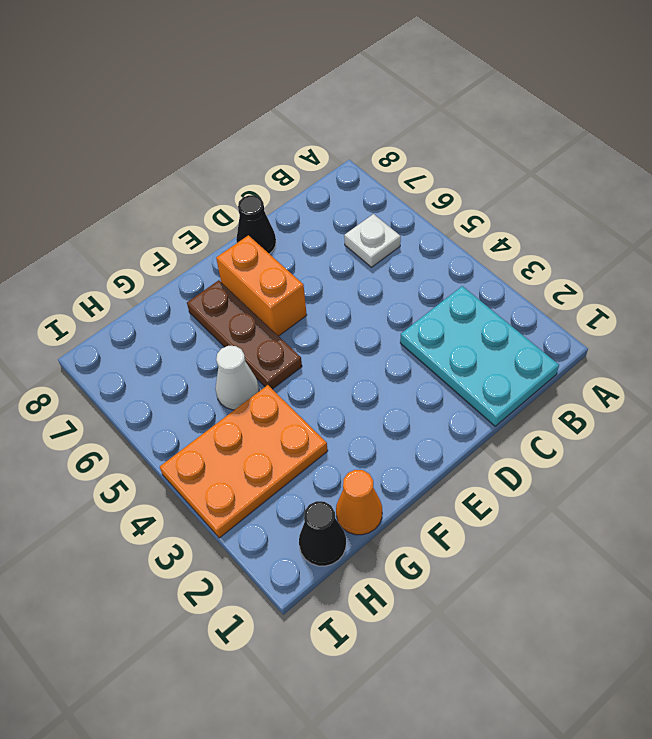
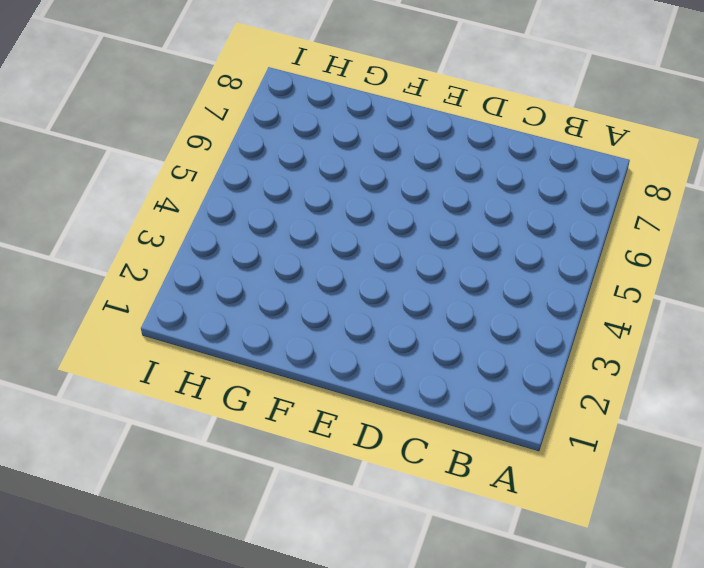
none -> cyan 2x3 plate [400,286,559,426]
none -> white 1x1 plate [344,214,401,267]

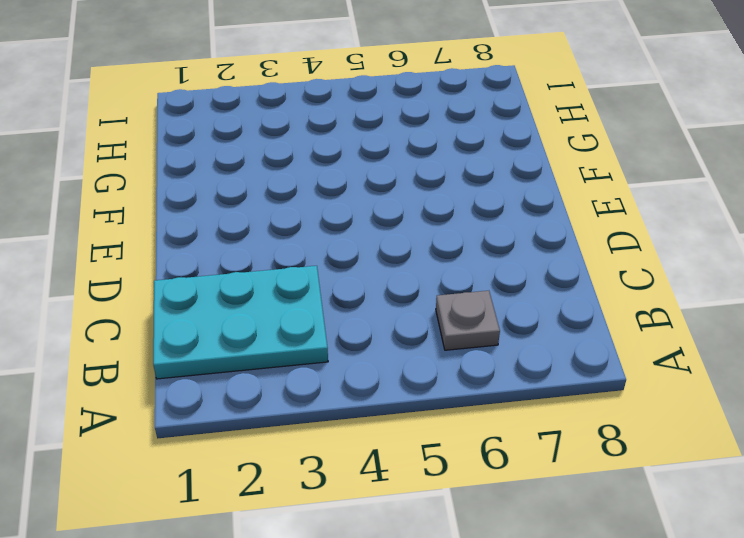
grey 1x1 plate [436,291,500,350] -> white 1x1 plate [344,214,401,267]
none -> black 1x1 cone [236,195,276,254]
none -> orange 1x2 brick [216,235,307,336]

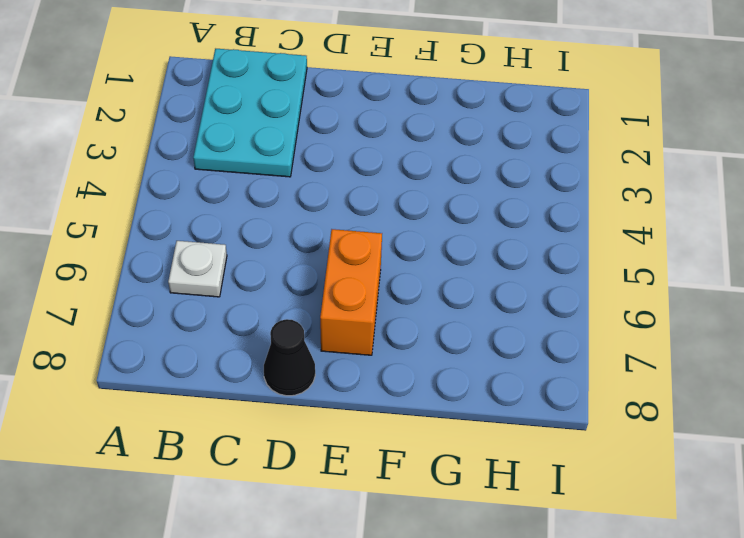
none -> brown 1x3 plate [187,280,302,389]
none -> orange 1x1 cone [336,470,382,535]

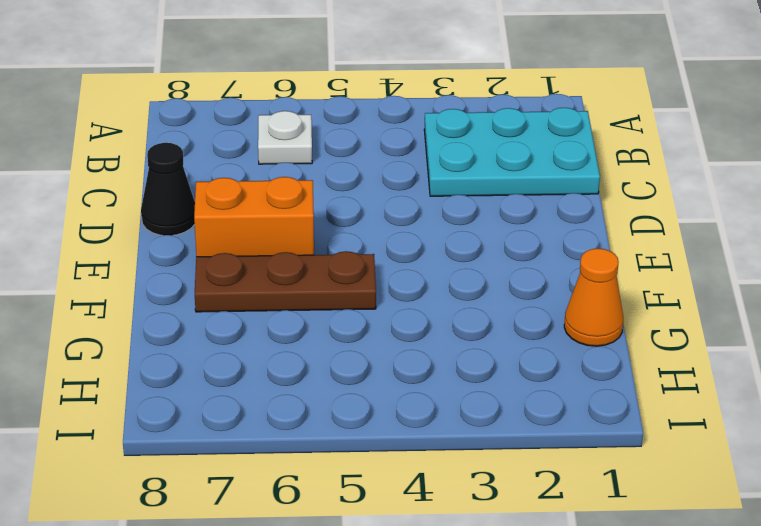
none -> orange 2x3 plate [160,385,328,538]
none -> white 1x1 cone [215,346,259,410]

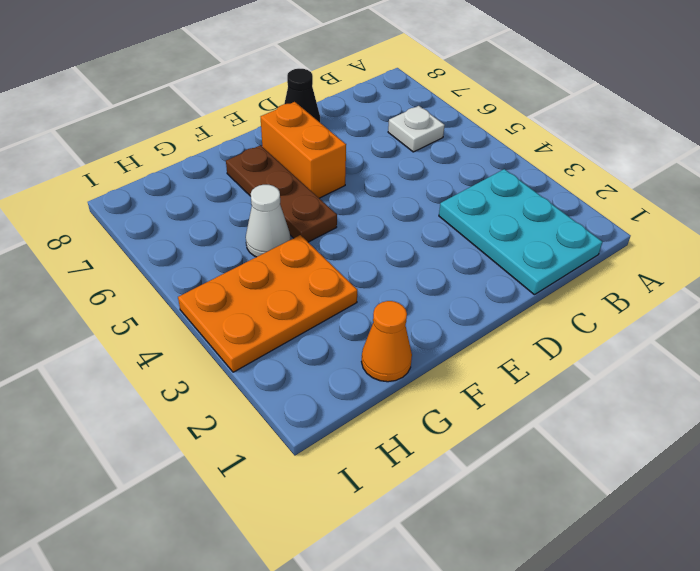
none -> black 1x1 cone [299,501,346,566]

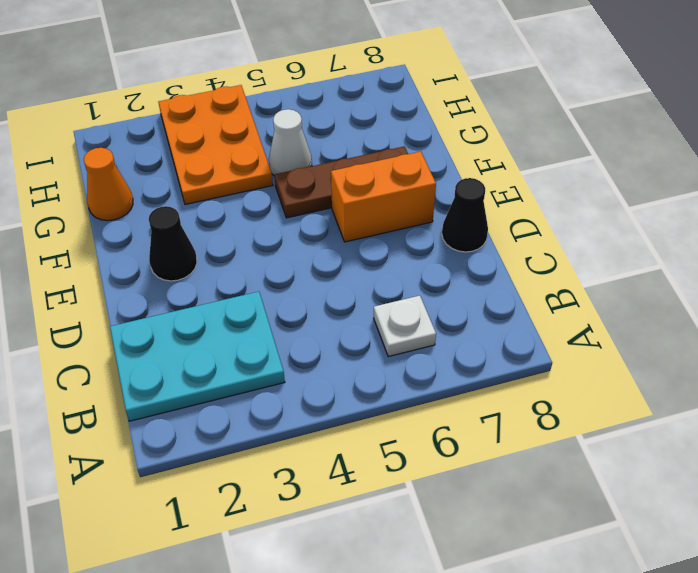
black 1x1 cone [149,206,197,281] -> black 1x1 cone moved to [299,501,346,566]

